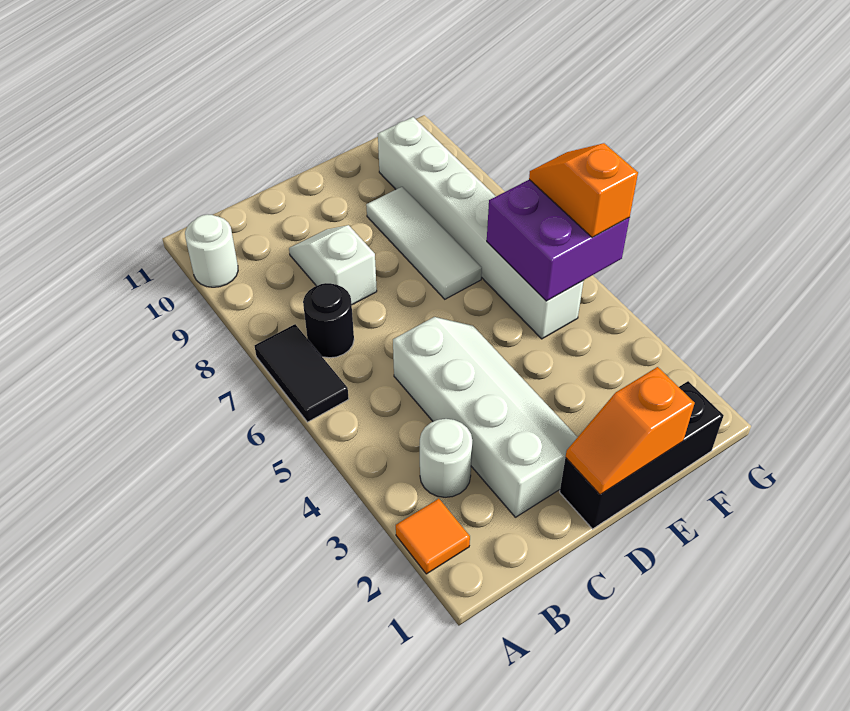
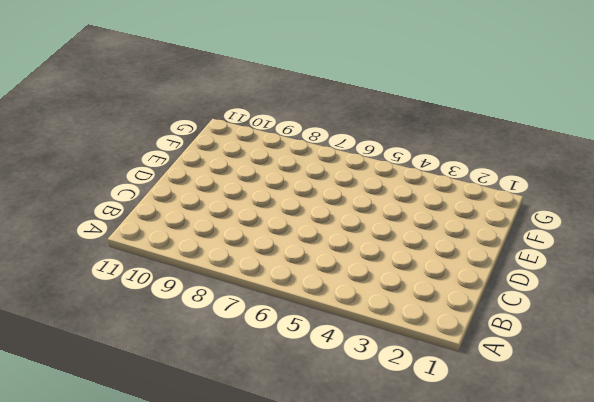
none -> orange 1x1 tile [396,499,470,574]
none -> black 1x2 tile [254,324,349,422]
none -> white 1x1 round brick [185,214,238,287]

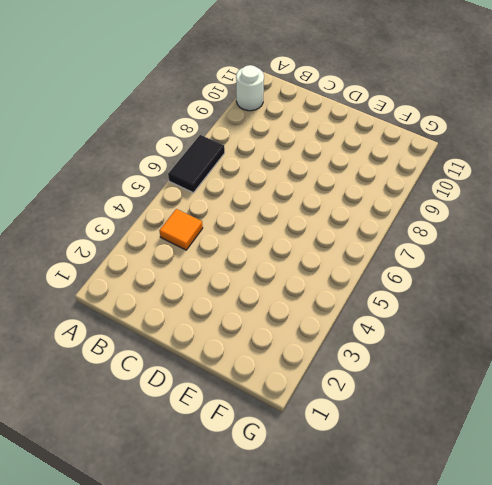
orange 1x1 tile [159,209,203,250] -> orange 1x1 tile moved to [396,499,470,574]
none -> white 1x1 round brick [420,419,472,497]
none -> black 1x1 round brick [303,283,354,358]
none -> white 2x4 slope [393,317,578,517]

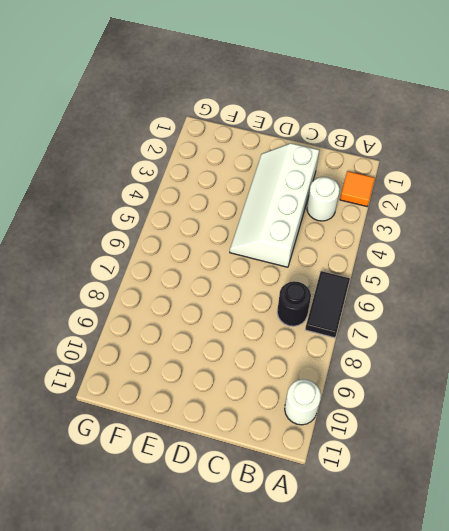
none -> white 1x2 slope [289,225,377,305]
none -> black 1x3 brick [560,381,724,529]
none -> white 1x3 tile [366,187,482,299]

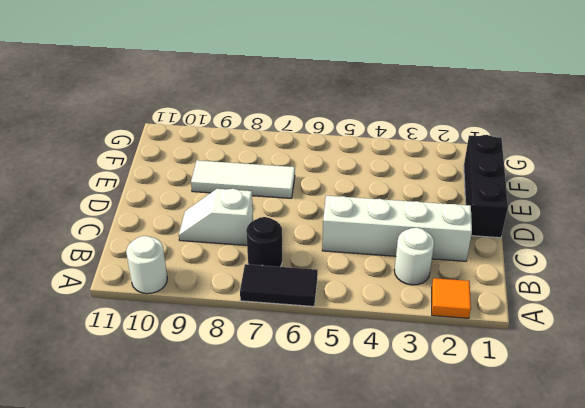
none -> white 1x6 brick [378,117,583,339]
none -> orange 1x2 slope [566,367,695,495]
none -> purple 2x2 brick [487,180,629,301]

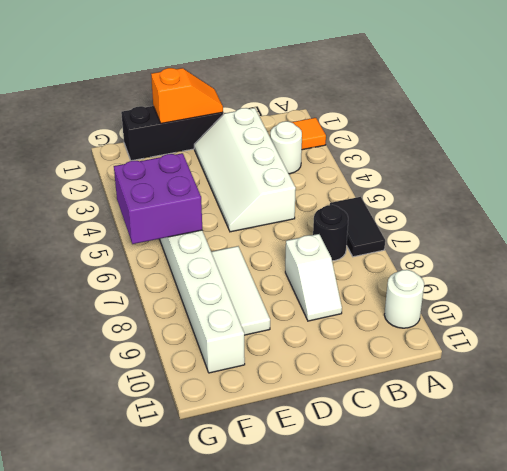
none -> orange 1x2 slope [529,143,638,237]

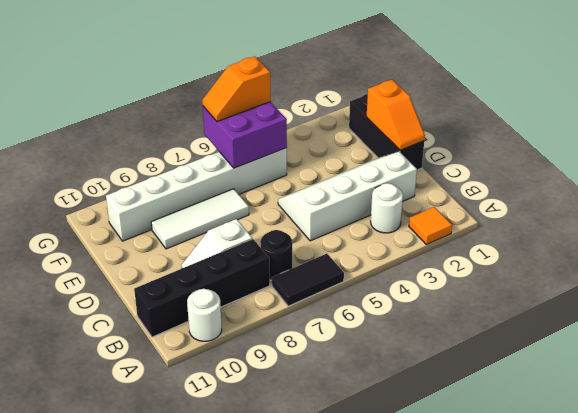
black 1x4 brick [134,239,270,337] -> none

